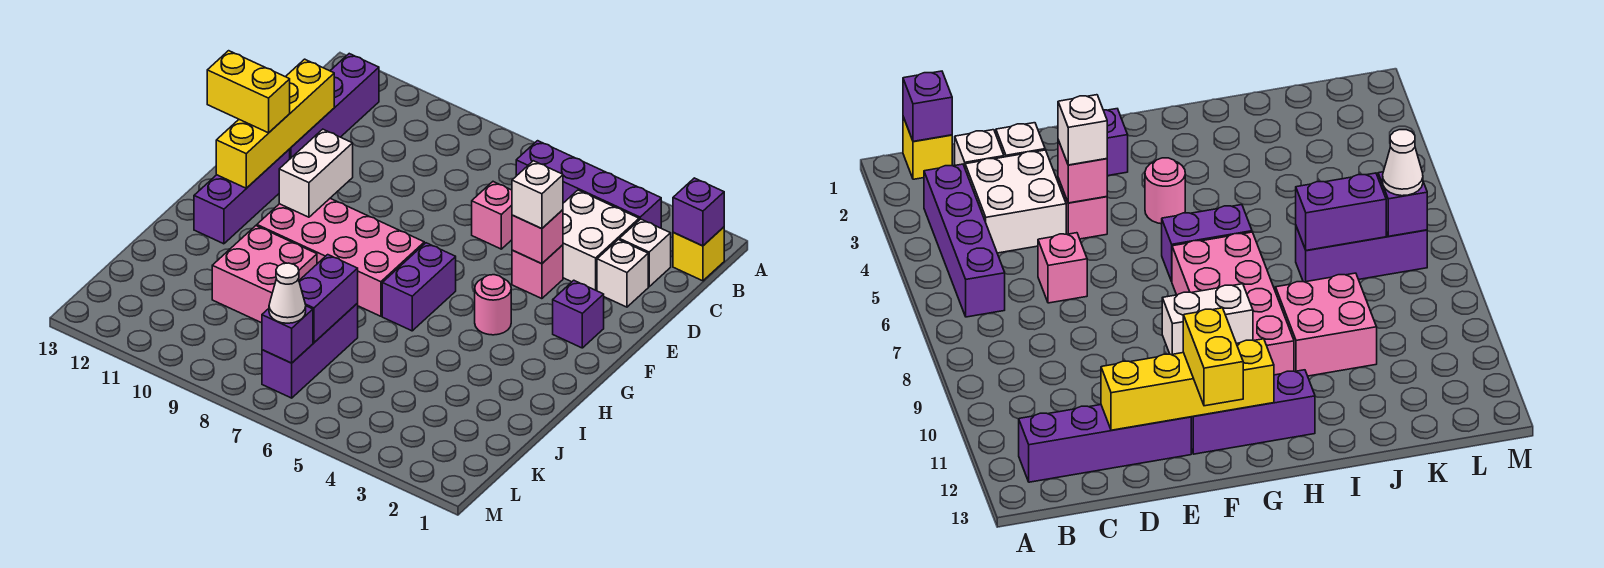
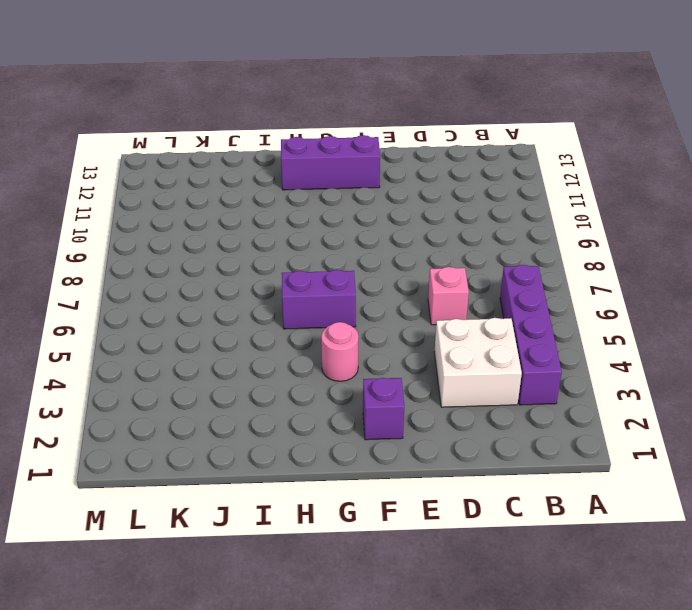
none -> yellow 1x1 brick [673,227,724,281]
none -> purple 1x4 brick [290,54,379,159]
none -> white 1x1 brick [619,219,671,287]

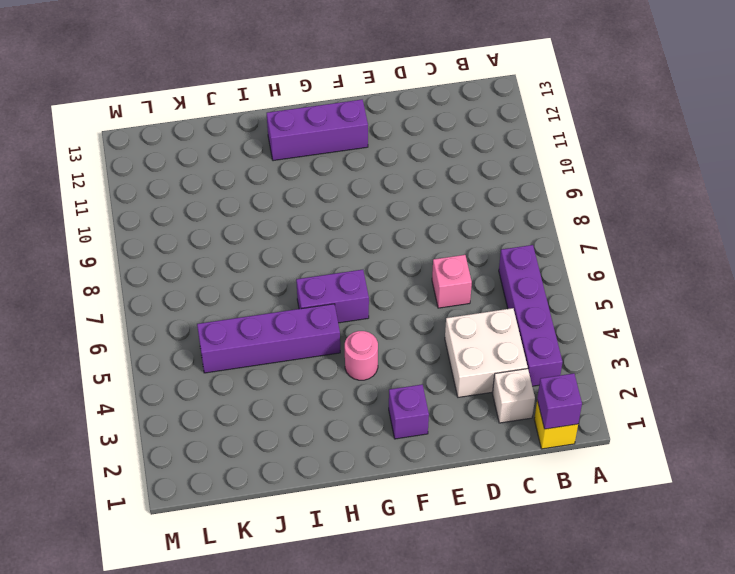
purple 1x4 brick [197,304,340,373] -> purple 1x4 brick moved to [290,54,379,159]
none -> white 1x1 brick [597,240,648,307]
none -> pink 1x1 brick [512,245,563,299]
none -> pink 2x4 brick [257,199,424,316]

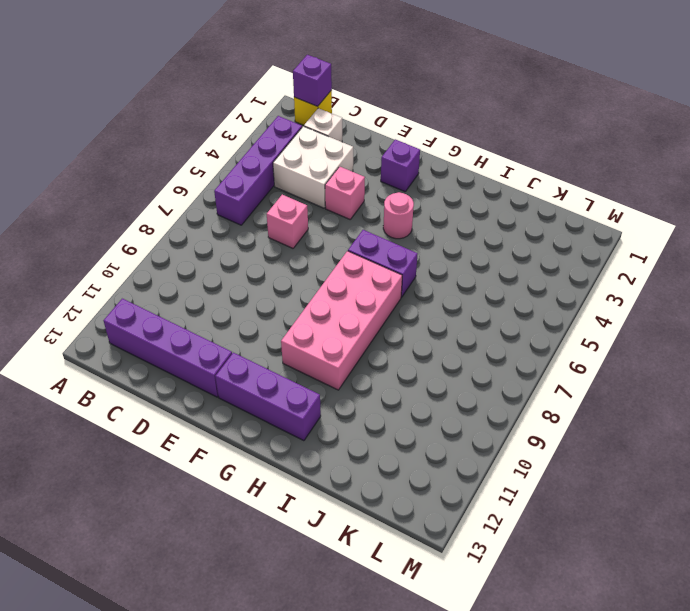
none -> white 1x1 brick [597,240,648,307]
none -> pink 2x2 brick [212,226,317,323]
none -> purple 1x3 brick [262,304,358,398]

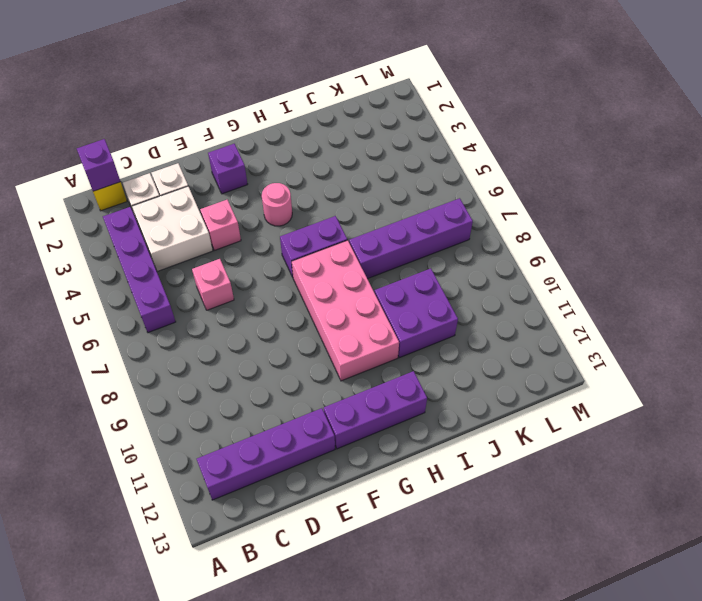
purple 1x4 brick [349,198,473,279] -> purple 1x3 brick [262,304,358,398]
purple 2x2 brick [375,268,458,358] -> pink 2x2 brick [212,226,317,323]
none -> yellow 1x4 brick [216,59,334,188]
none -> pink 1x1 brick [512,210,563,264]
none -> white 1x2 brick [279,129,353,217]

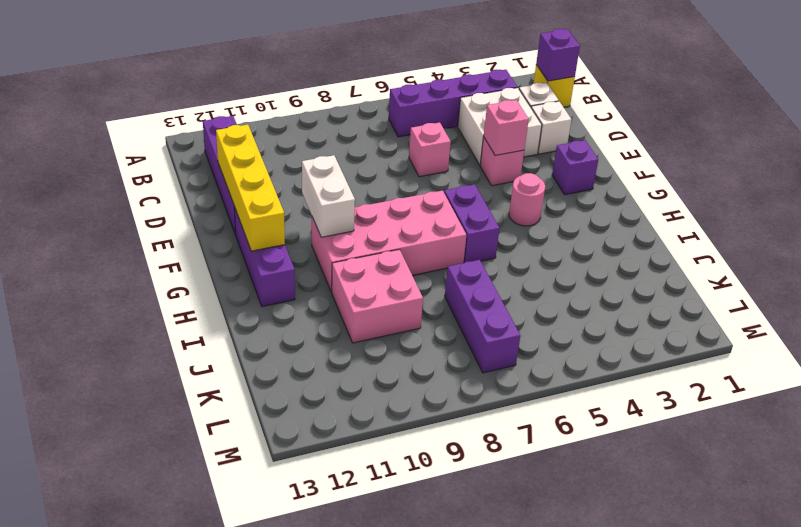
none -> purple 1x2 brick [299,255,358,343]
none -> purple 1x1 brick [262,306,313,363]
none -> white 1x1 brick [512,161,563,229]

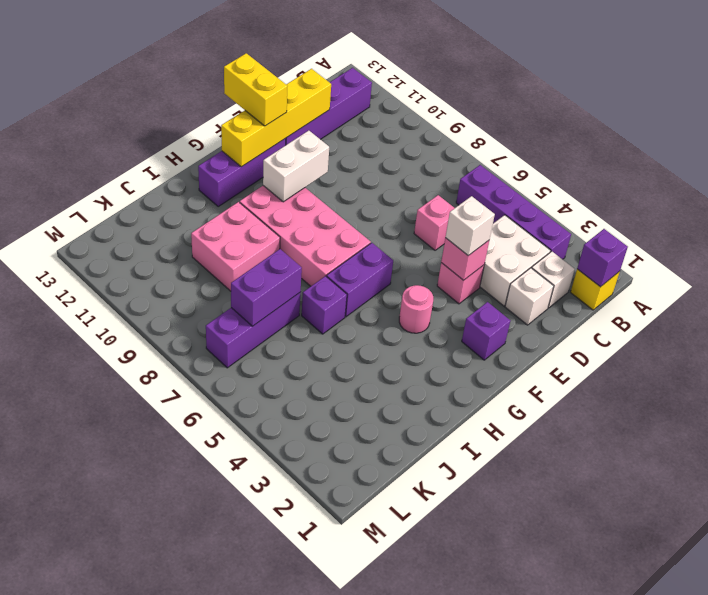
purple 1x1 brick [302,276,347,334] -> purple 1x1 brick moved to [262,306,313,363]
none -> white 1x1 cone [269,263,306,323]

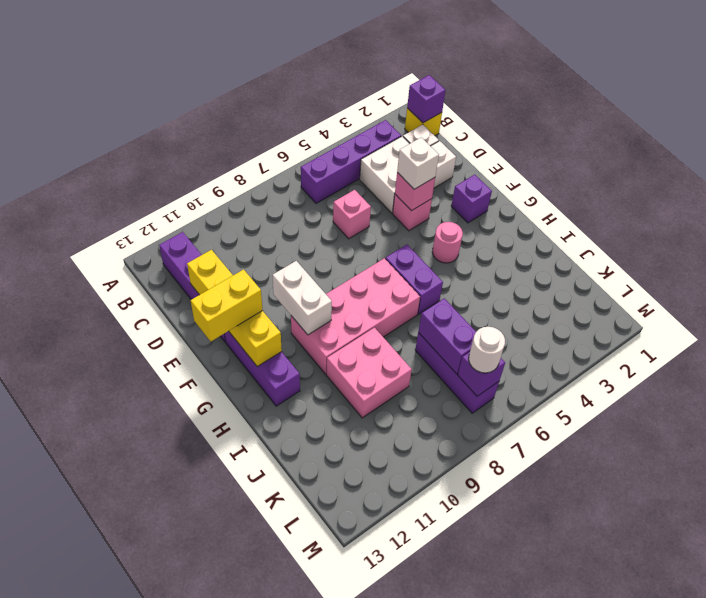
white 1x1 round brick [469,327,505,373] -> white 1x1 cone [269,263,306,323]

